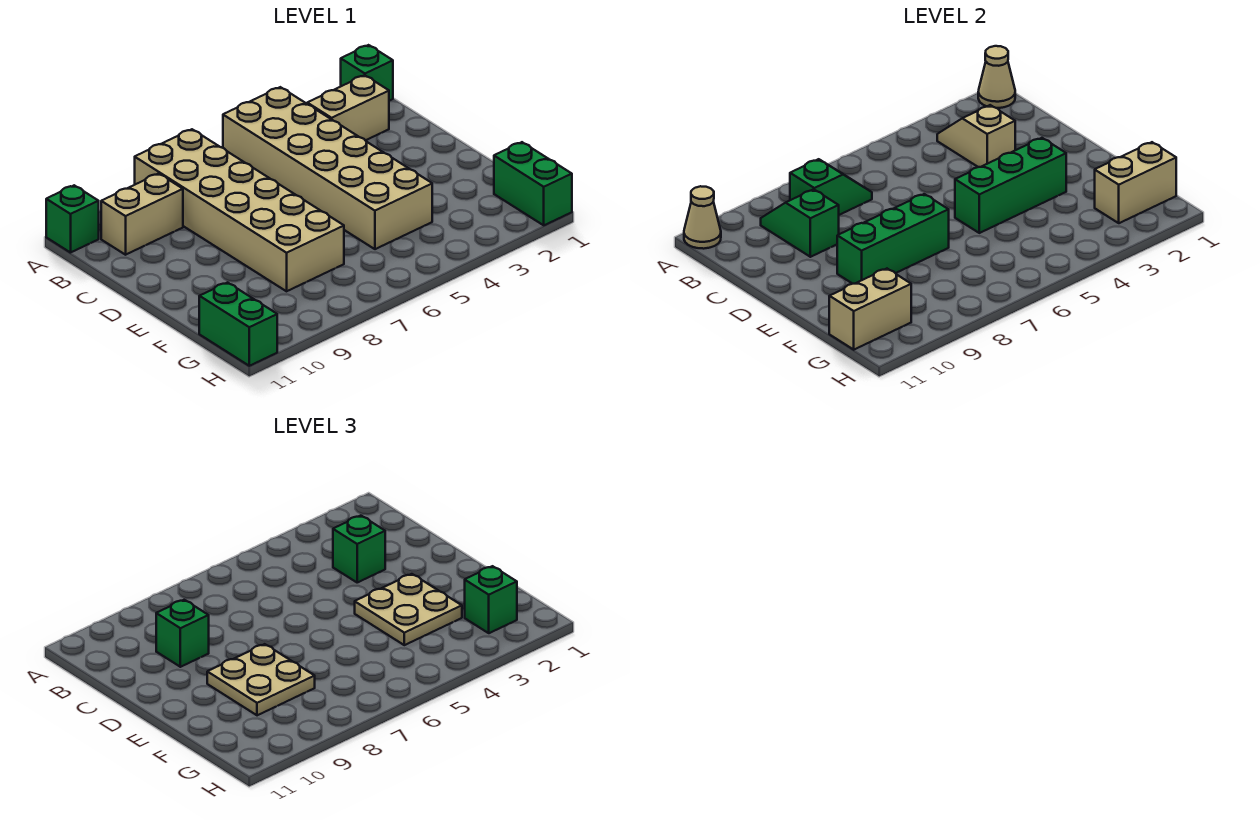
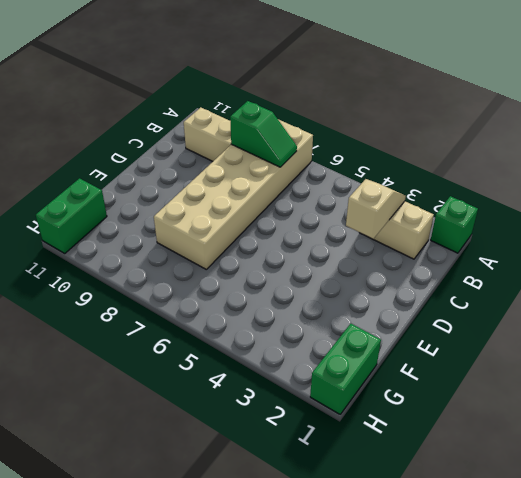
none -> tan 2x6 brick [223,87,432,249]
none -> green 1x1 brick [46,185,99,253]
none -> tan 1x1 cone [978,46,1015,108]

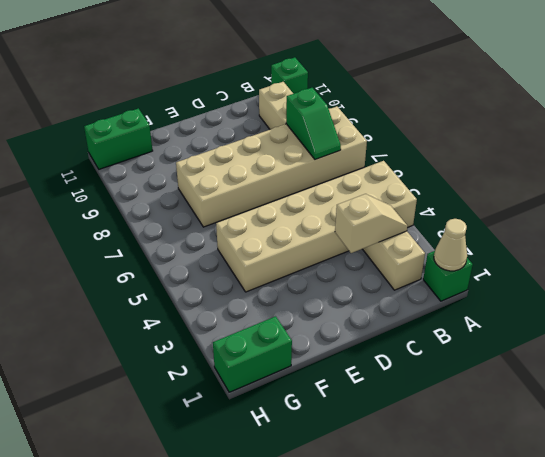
none -> tan 1x1 cone [684,186,721,249]
none -> green 1x2 slope [761,189,839,257]
none -> green 1x3 brick [955,138,1066,233]

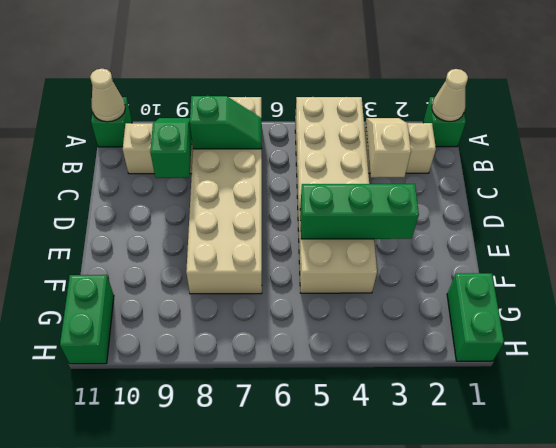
none -> green 1x3 brick [837,194,949,284]
none -> tan 1x2 brick [1095,142,1176,223]
none -> tan 1x2 brick [829,269,911,350]

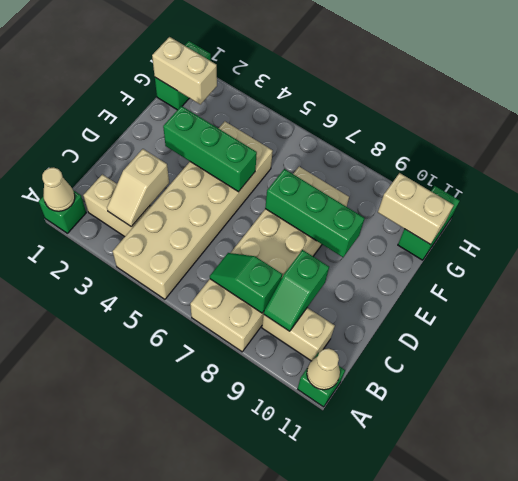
none -> green 1x1 brick [333,516,385,582]
none -> green 1x1 brick [156,600,209,667]
none -> tan 2x2 plate [355,574,462,645]

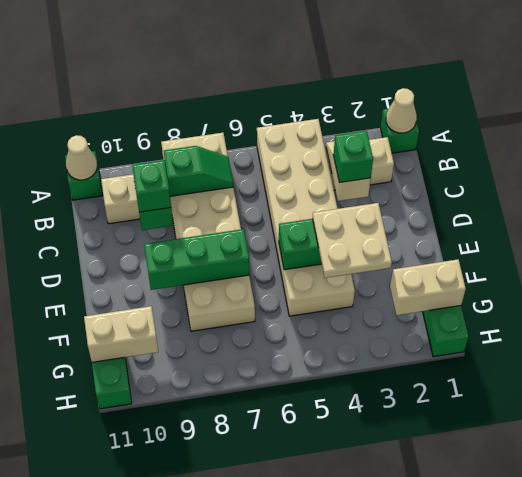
none -> tan 2x2 plate [207,644,315,715]
none -> green 1x1 brick [465,566,517,633]

